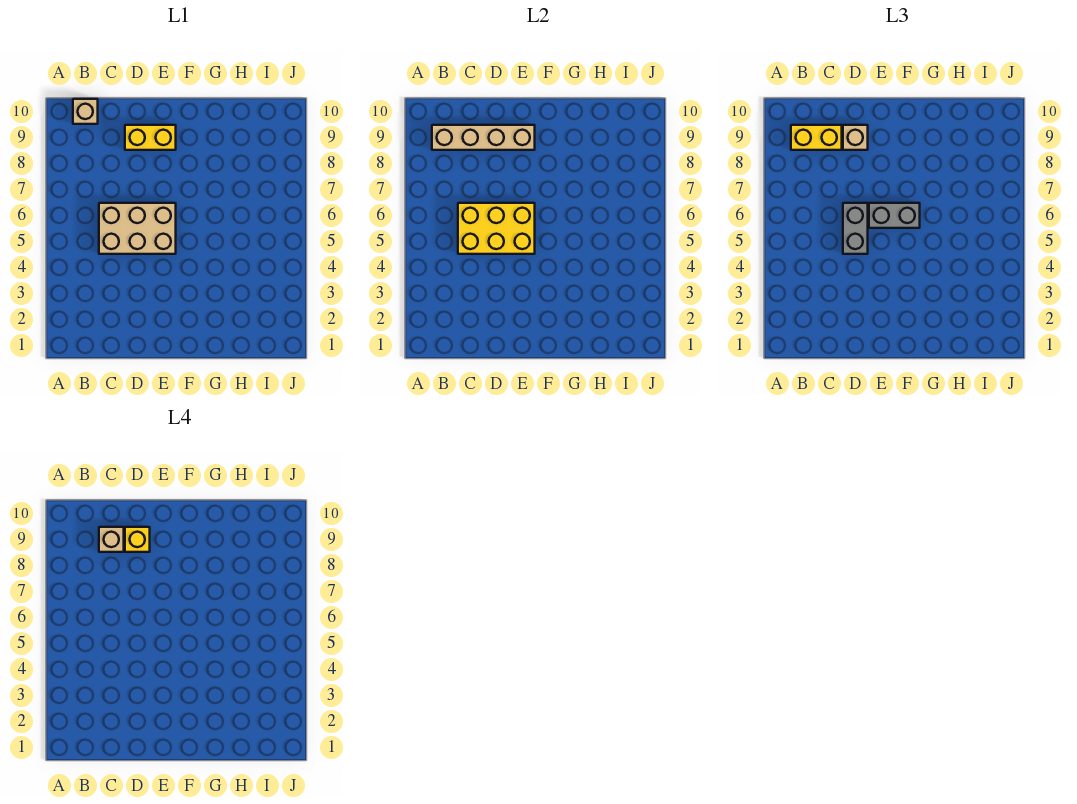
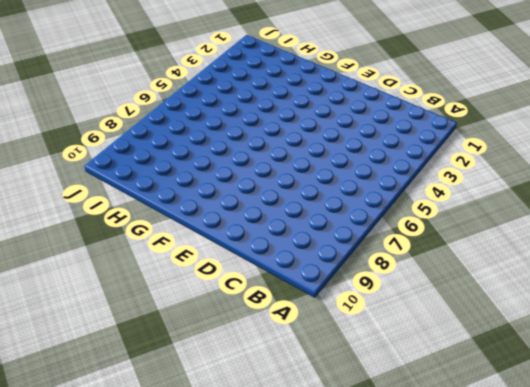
none -> tan 1x1 brick [73,99,98,124]
none -> tan 2x3 brick [99,203,176,254]

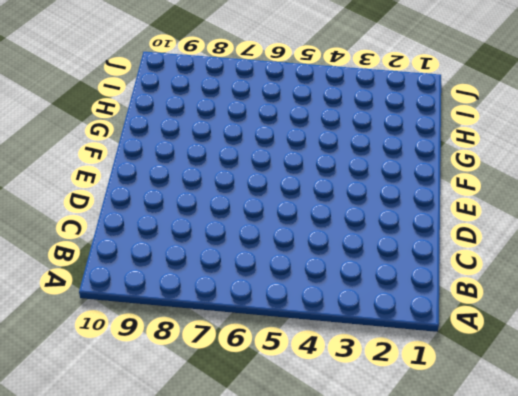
none -> tan 1x1 brick [73,99,98,124]
none -> tan 2x3 brick [99,203,176,254]

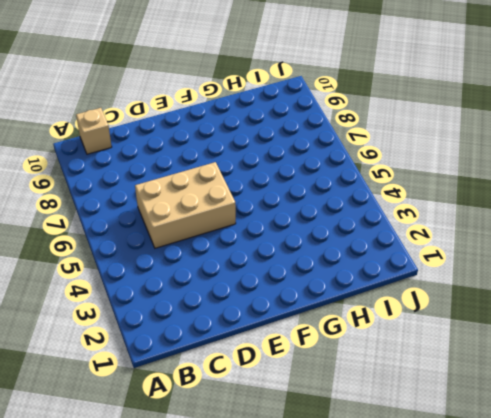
none -> yellow 1x2 brick [125,125,176,150]
none -> tan 1x4 brick [432,125,535,150]

